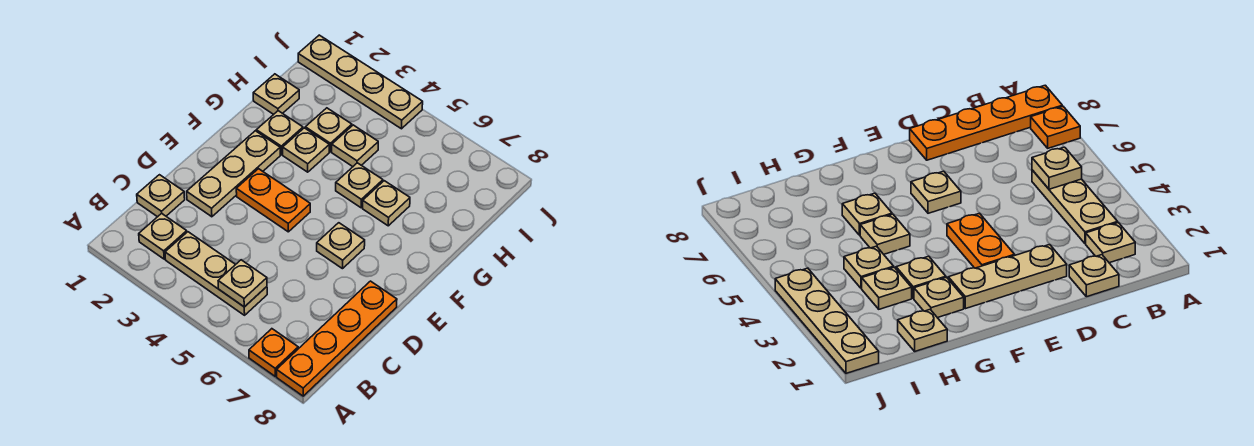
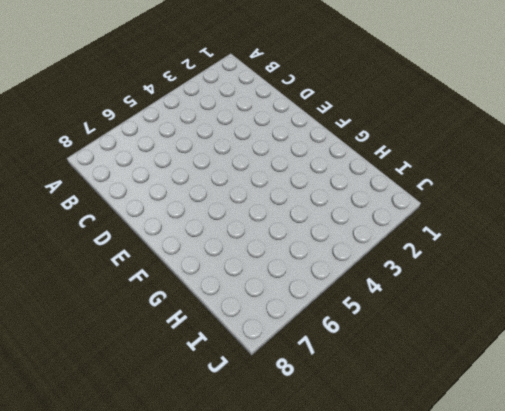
none -> orange 1x1 plate [249,329,298,376]
none -> orange 1x4 plate [277,281,397,396]
none -> tan 1x1 plate [139,213,187,259]

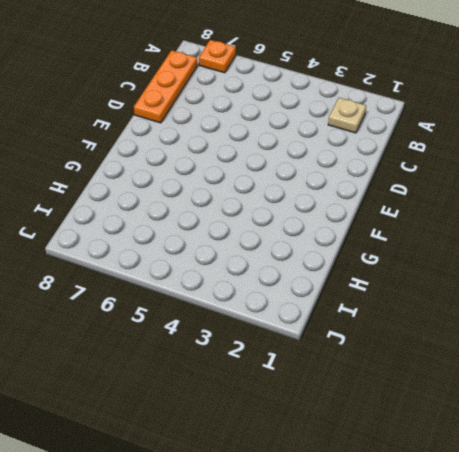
orange 1x3 plate [134,50,197,123] -> orange 1x4 plate [277,281,397,396]
none -> tan 1x3 plate [165,232,267,315]
none -> tan 1x1 plate [137,175,185,217]
none -> tan 1x3 plate [187,131,280,217]

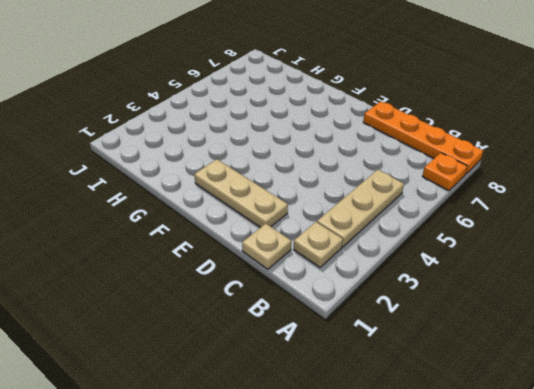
none -> orange 1x2 plate [236,169,310,232]
none -> tan 1x1 plate [317,223,365,269]
none -> tan 1x1 plate [256,111,303,155]

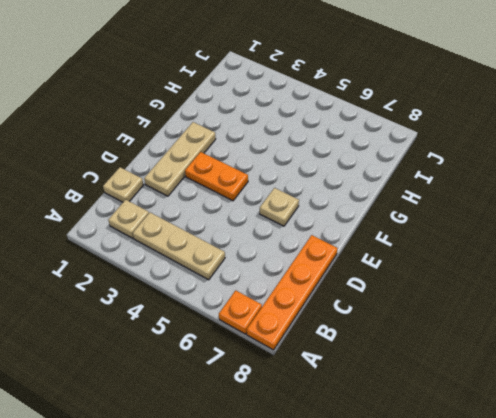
none -> tan 1x1 plate [256,111,303,155]
none -> tan 1x1 plate [283,128,329,172]
none -> tan 1x1 plate [336,163,383,208]

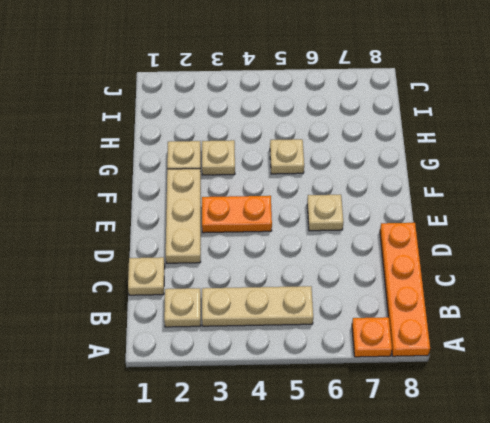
none -> tan 1x1 plate [363,181,410,226]
none -> tan 1x1 plate [253,74,299,114]
none -> tan 1x1 plate [305,108,352,152]

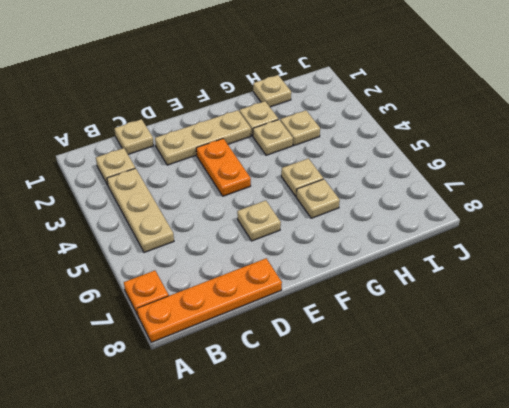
none -> tan 1x1 plate [332,125,378,167]
none -> tan 1x4 plate [298,35,423,129]
none -> tan 1x1 plate [218,260,267,307]

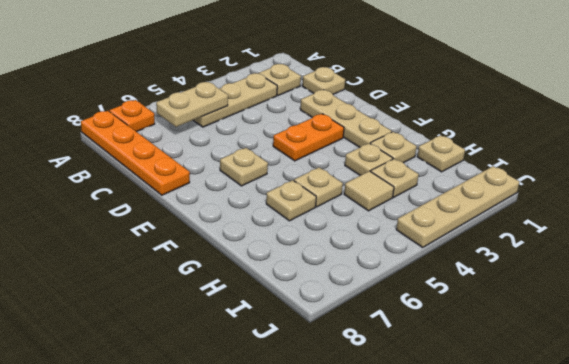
tan 1x2 plate [156,82,228,127] -> tan 1x1 plate [218,260,267,307]
tan 1x1 tile [344,171,394,211] -> tan 1x1 plate [332,125,378,167]

